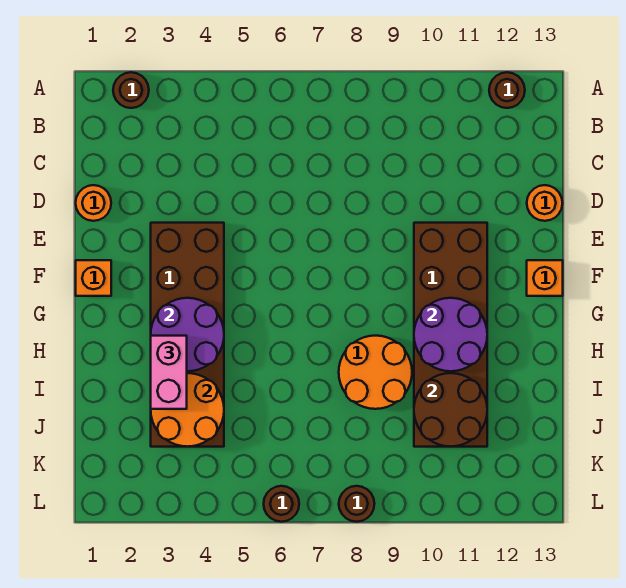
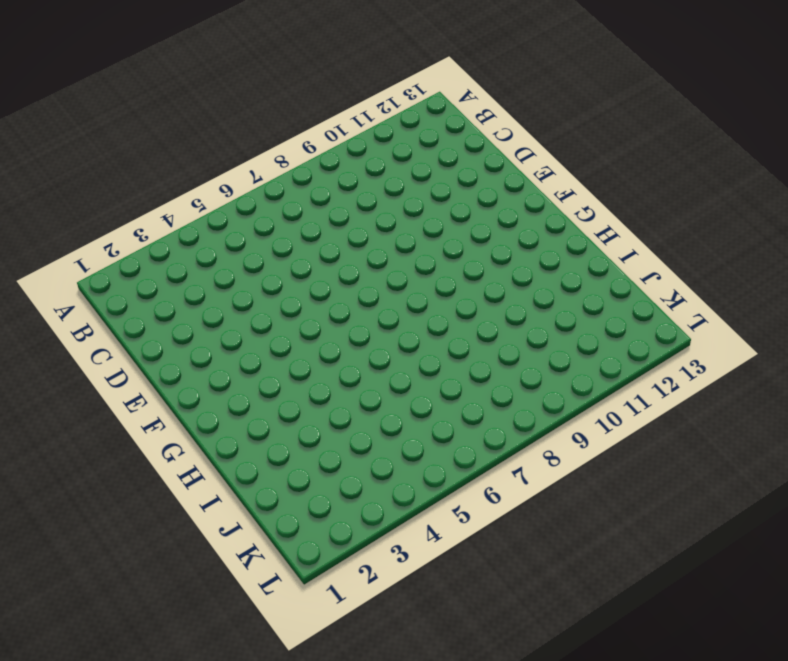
none -> brown 1x1 round brick [113,72,149,108]
none -> brown 1x1 round brick [489,72,525,108]
none -> orange 1x1 round brick [76,185,111,221]

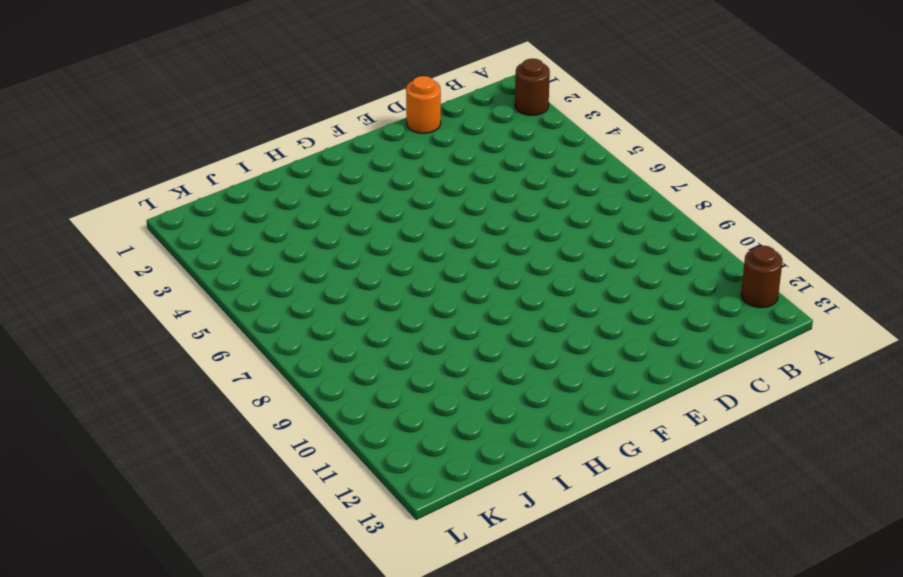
none -> orange 1x1 round brick [527,185,562,221]
none -> brown 2x6 brick [151,223,224,447]
none -> brown 2x6 brick [414,223,487,447]

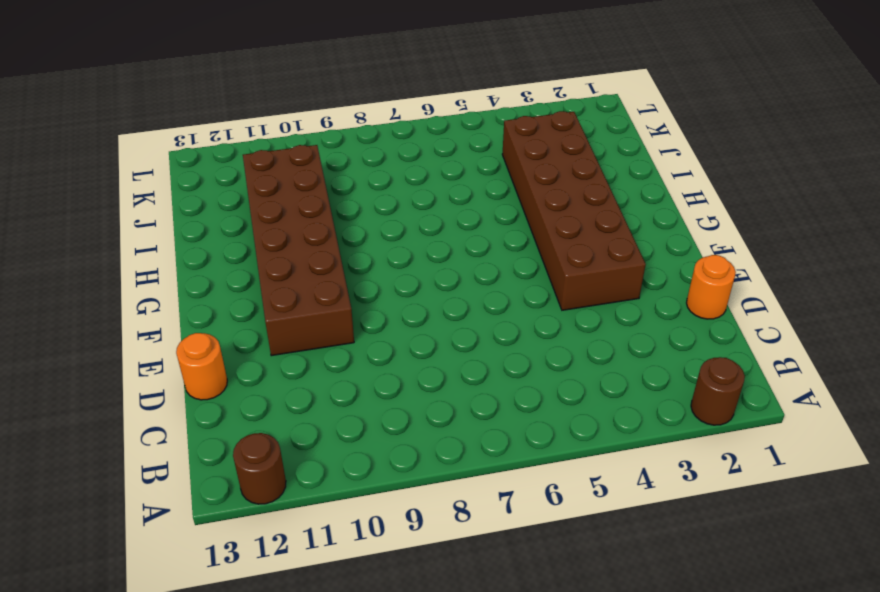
none -> orange 1x1 brick [76,260,111,296]
none -> orange 1x1 brick [527,260,563,296]
none -> orange 2x2 round brick [339,336,412,409]

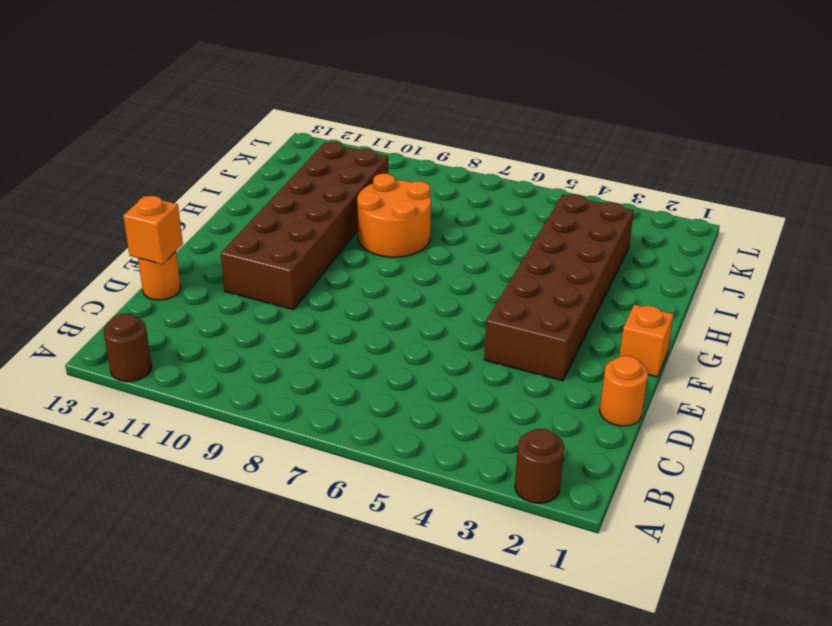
orange 1x1 brick [123,196,183,264] -> orange 1x1 brick moved to [527,260,563,296]
none -> brown 1x1 round brick [264,486,299,522]
none -> brown 1x1 round brick [339,486,374,522]
none -> purple 2x2 round brick [151,298,224,371]

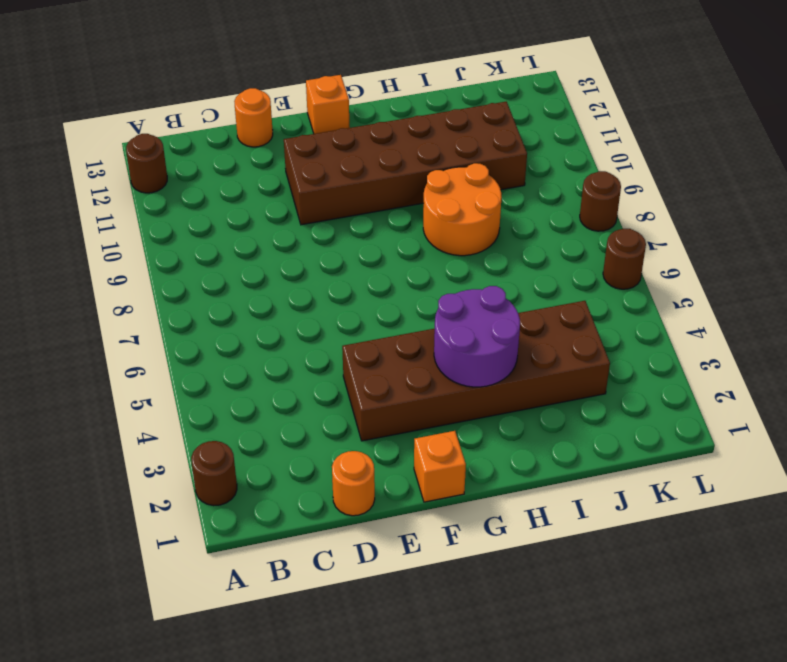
none -> purple 2x2 round brick [414,298,487,371]
none -> orange 2x2 round brick [151,373,224,447]
none -> brown 2x2 round brick [414,373,487,447]

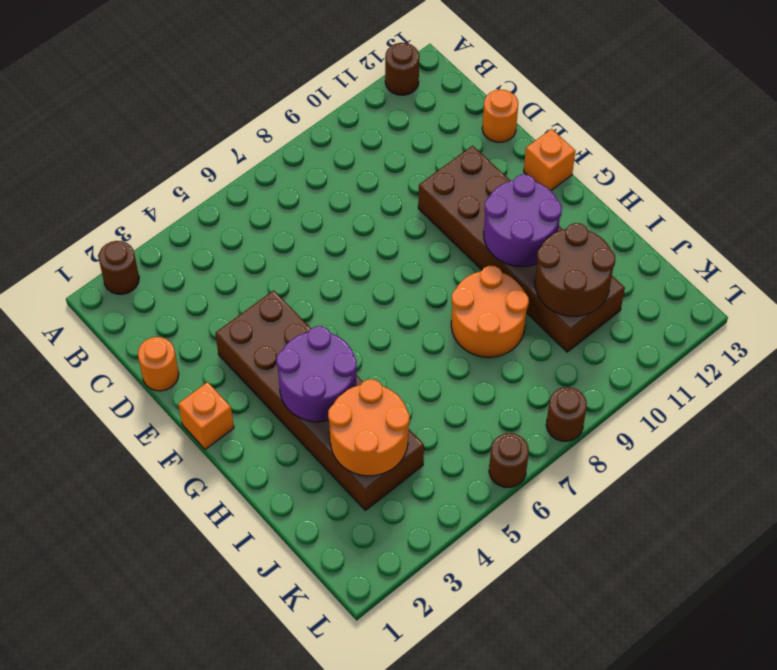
none -> pink 1x2 brick [151,336,187,409]

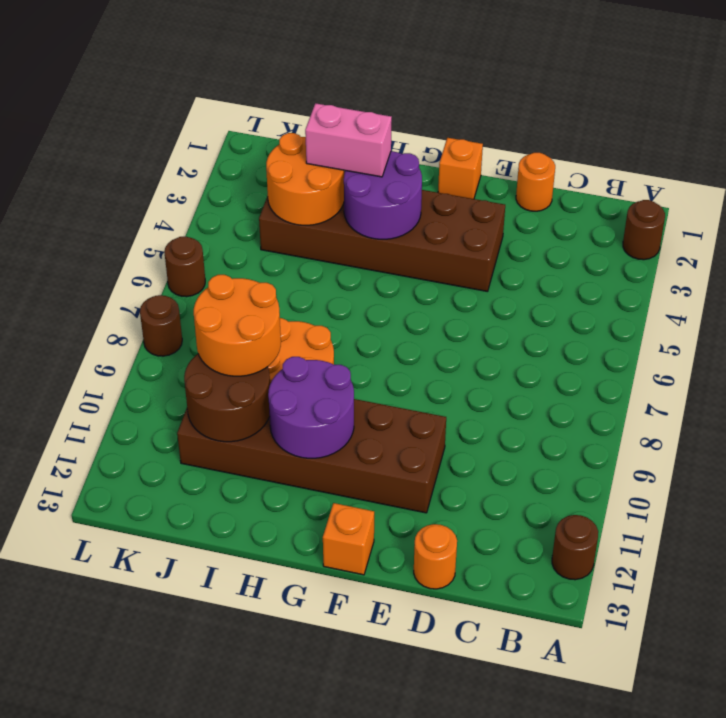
orange 2x2 round brick [194,275,281,376] -> none

